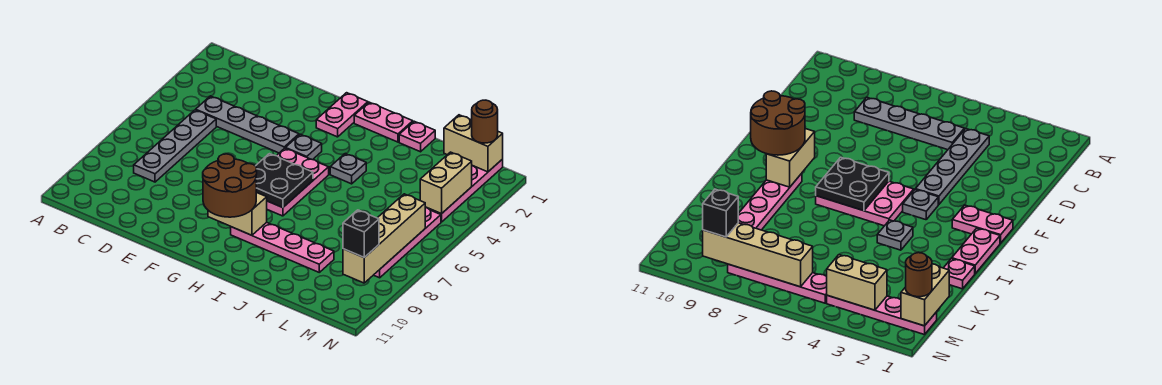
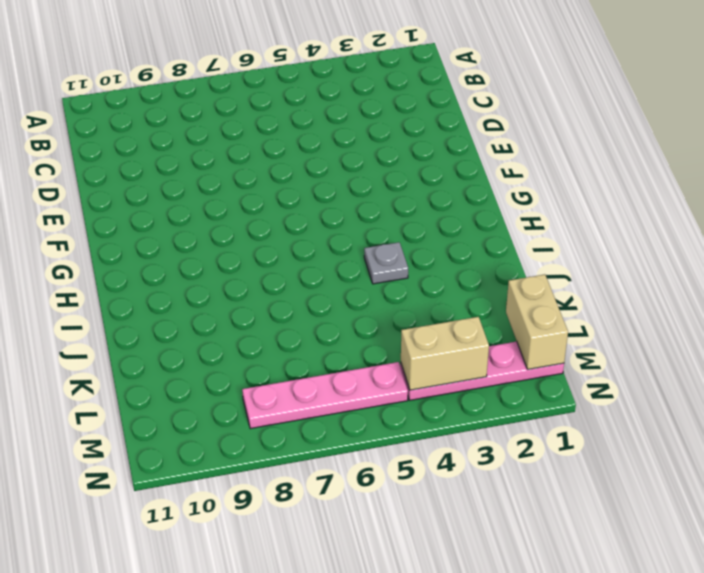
none -> grey 1x4 plate [196,96,299,153]
none -> grey 1x4 plate [134,110,216,182]
none -> pink 1x2 plate [316,93,368,137]

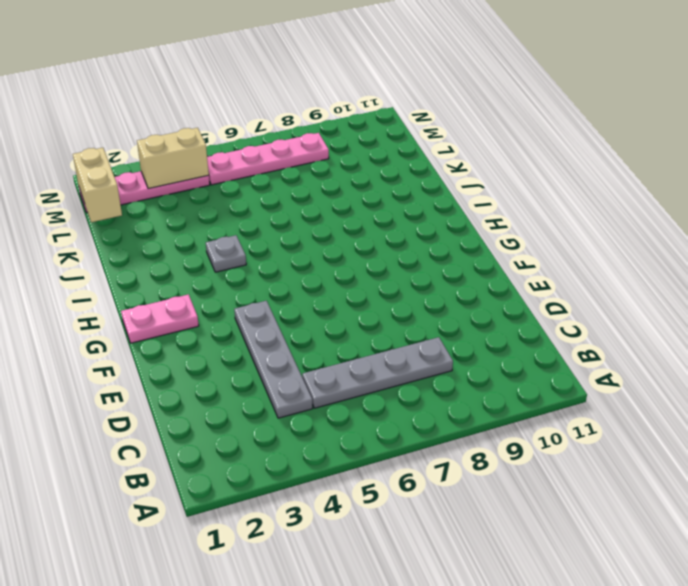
none -> grey 1x1 plate [285,134,322,160]
none -> pink 2x3 plate [267,148,329,216]
none -> pink 1x2 plate [354,102,413,142]

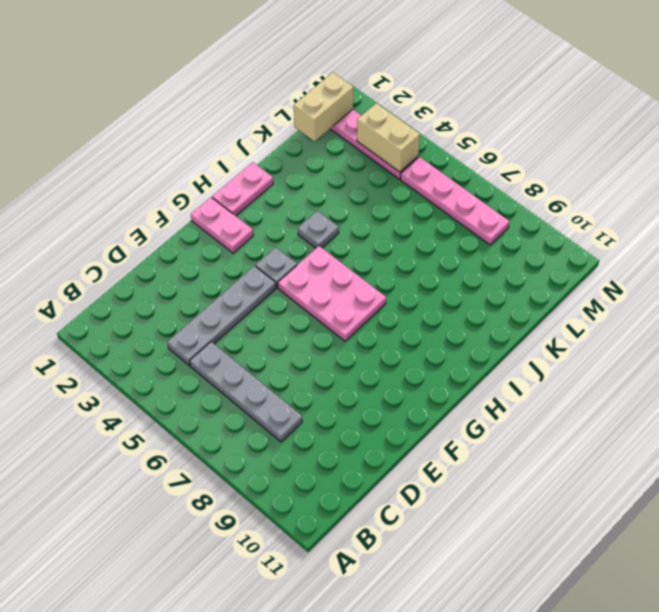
none -> pink 1x4 plate [231,222,334,272]
none -> pink 1x1 plate [399,121,435,152]
none -> black 2x2 plate [256,154,313,208]

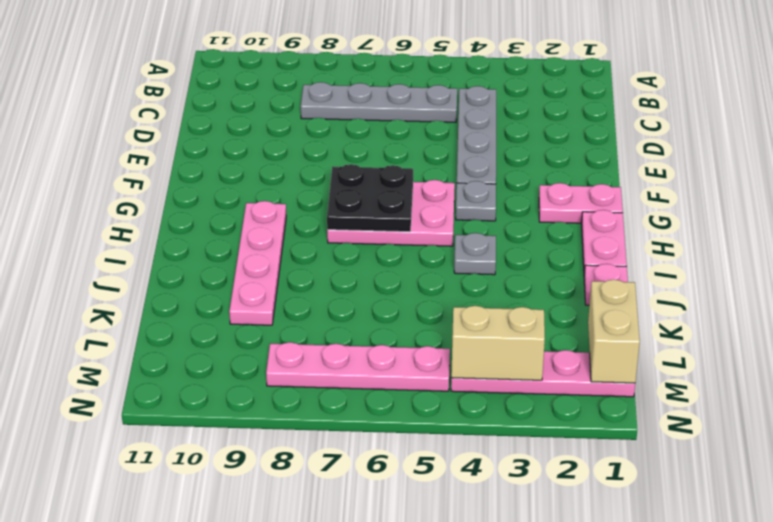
none -> tan 1x2 brick [208,192,267,235]
none -> tan 1x4 brick [343,194,425,283]
none -> brown 2x2 round brick [203,154,257,217]

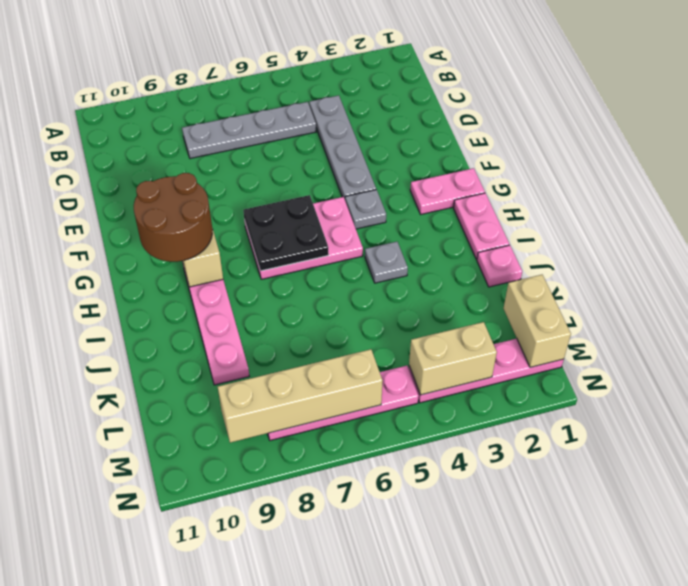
none -> brown 1x1 round brick [472,100,498,143]
none -> black 1x1 brick [343,210,379,257]

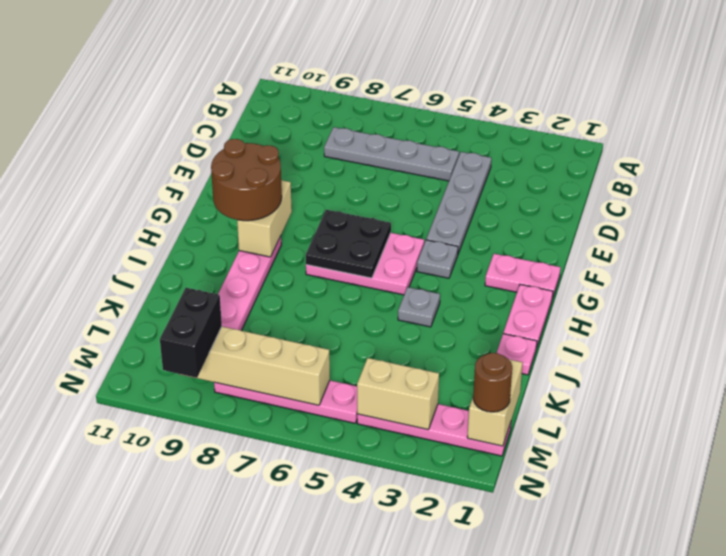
black 1x2 brick [160,288,222,378] -> black 1x1 brick [343,210,379,257]

